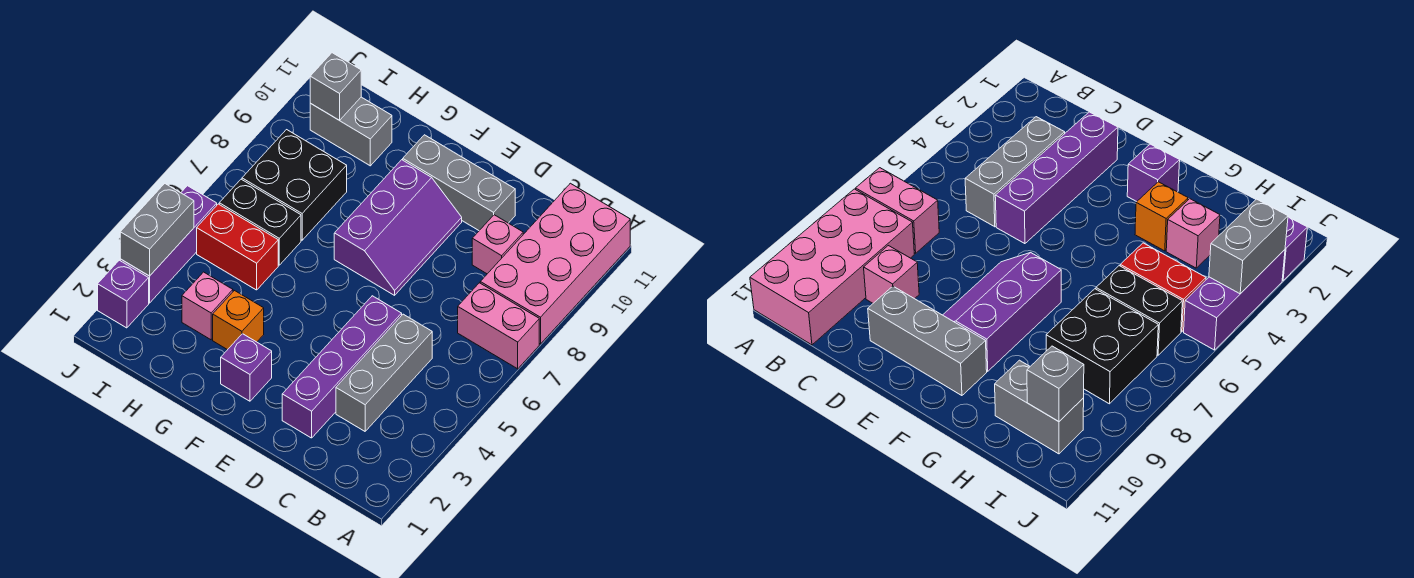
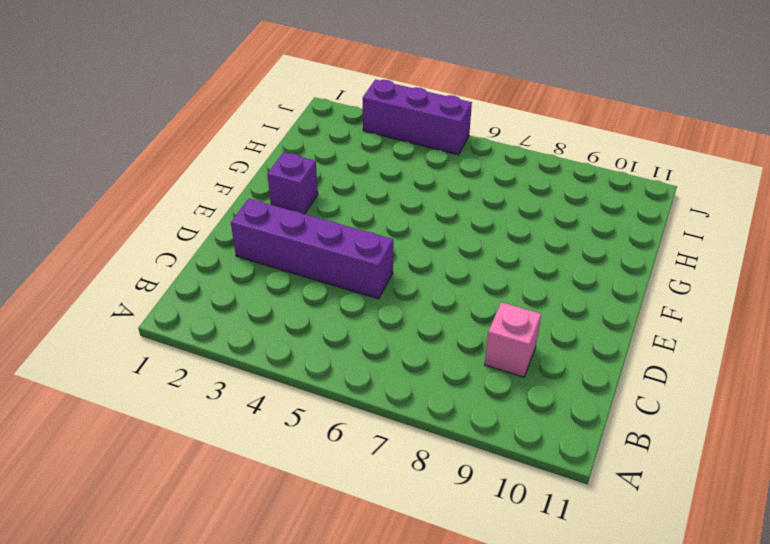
none -> pink 1x2 brick [458,283,539,369]
none -> pink 2x4 brick [480,183,630,344]
none -> grey 1x3 brick [336,314,432,431]

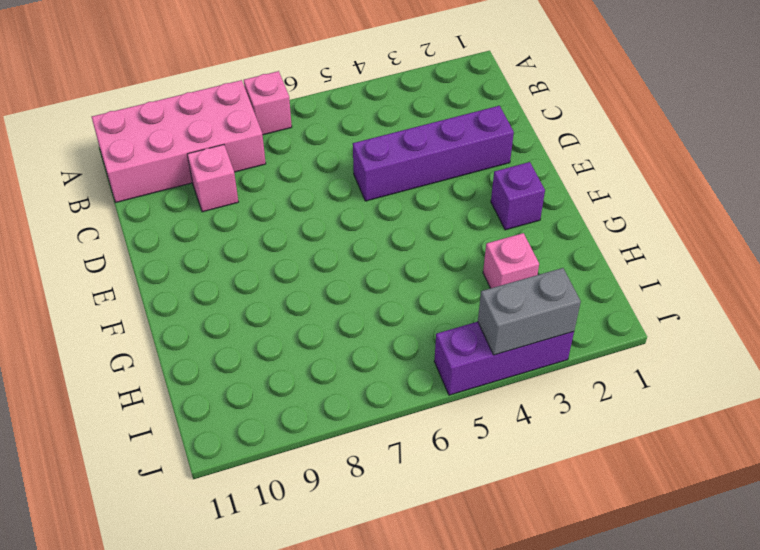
pink 1x1 brick [244,71,292,135] -> pink 1x2 brick [458,283,539,369]
none -> grey 1x3 brick [336,314,432,431]
none -> grey 1x3 brick [403,135,515,231]
none -> purple 2x3 slope [334,160,462,295]

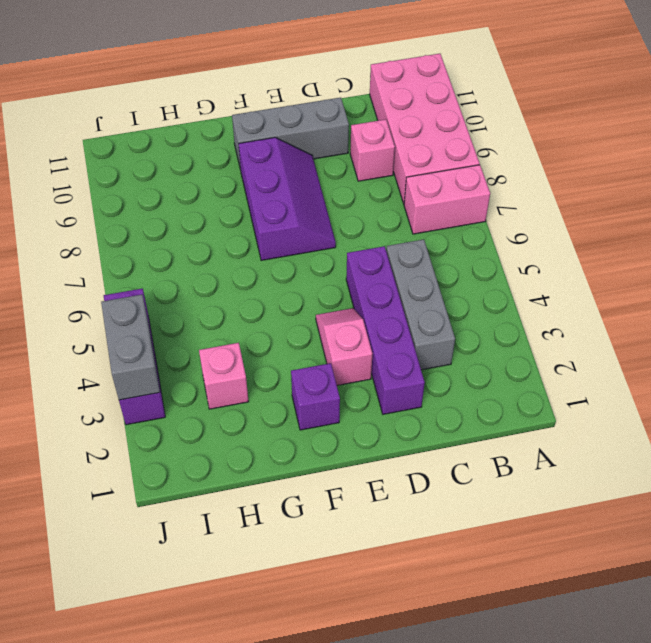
pink 1x2 slope [316,308,372,385] -> none
none -> orange 1x1 brick [213,291,264,350]
none -> red 1x2 brick [197,204,278,290]
none -> black 1x2 brick [219,179,301,265]

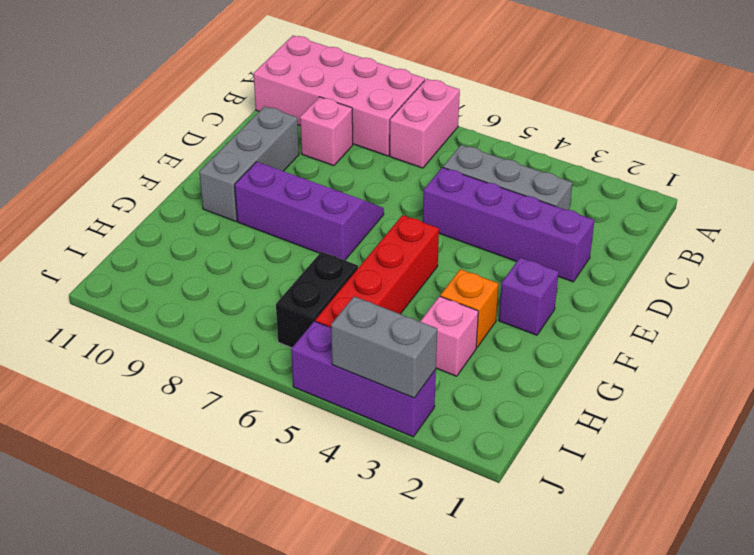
red 1x4 brick [315,215,439,328] -> red 1x2 brick [197,204,278,290]
none -> black 2x2 brick [242,130,347,240]
none -> grey 1x2 brick [310,97,392,166]
none -> purple 1x1 brick [98,260,149,328]

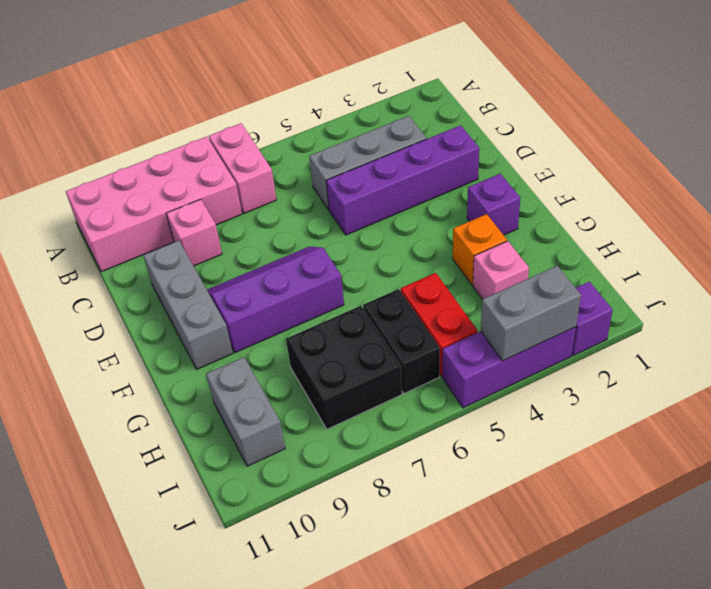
none -> grey 1x1 brick [310,53,361,120]

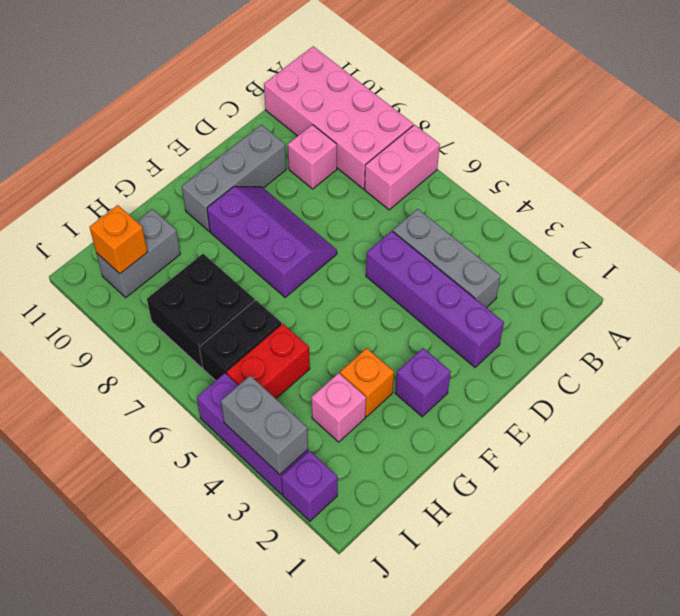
orange 1x1 brick [90,205,148,274] -> grey 1x1 brick [310,53,361,120]

